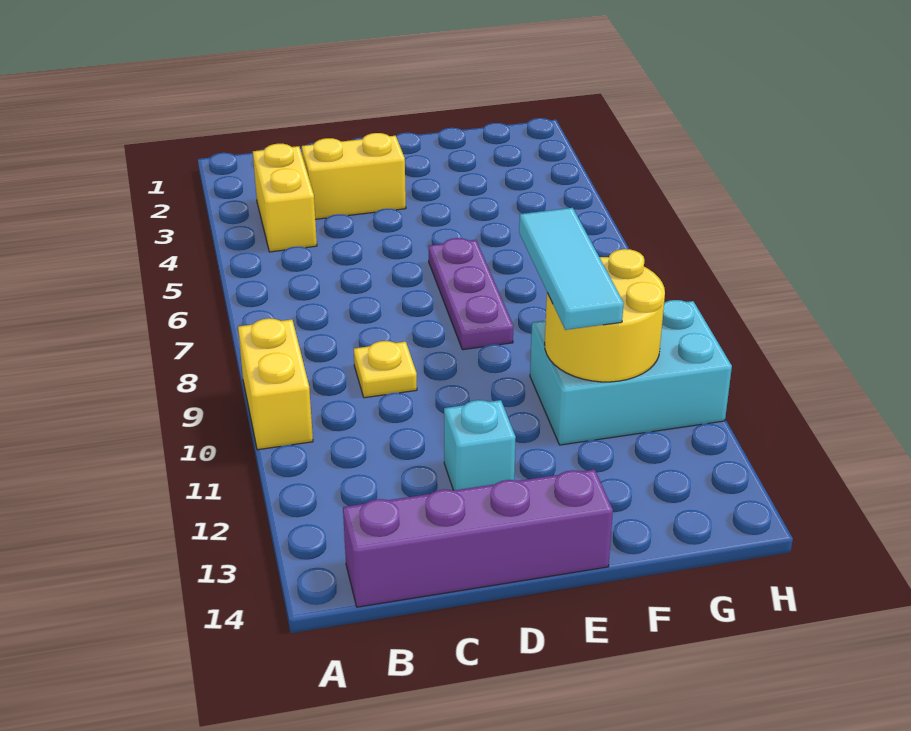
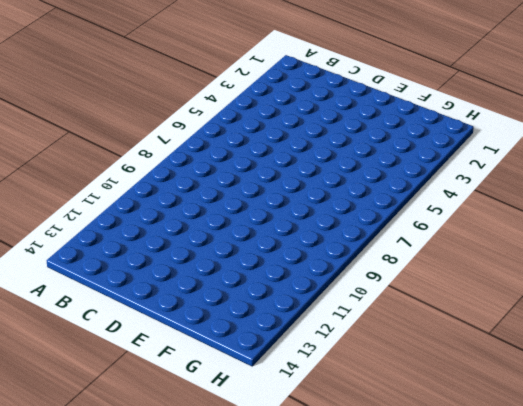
none -> yellow 1x2 brick [238,318,313,450]
none -> yellow 1x2 brick [253,144,317,252]

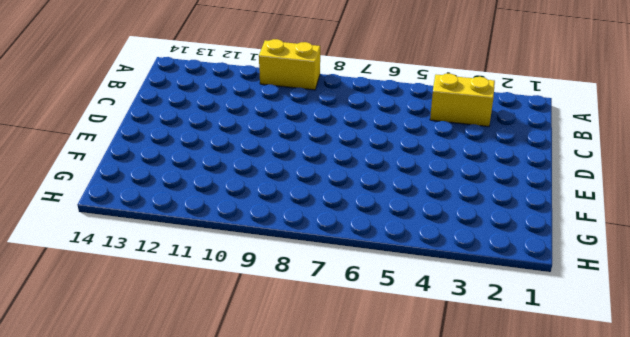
none -> purple 1x4 brick [343,469,613,607]
none -> yellow 1x2 brick [302,133,406,219]

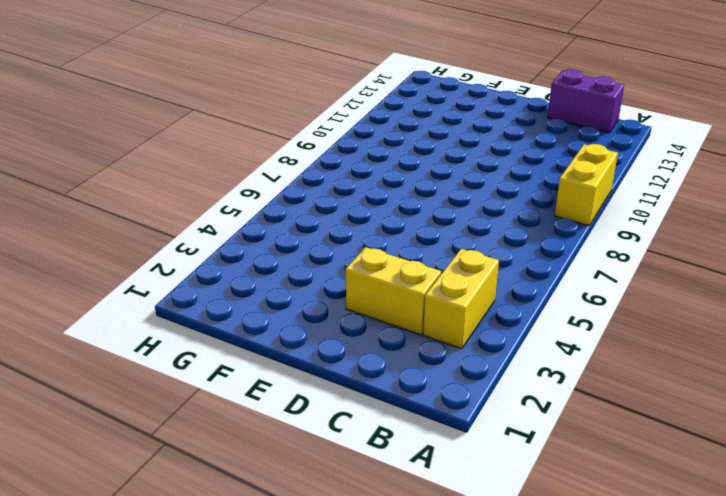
purple 1x2 brick [548,69,624,133] -> purple 1x4 brick [343,469,613,607]
none -> yellow 1x1 plate [354,341,417,398]
none -> cyan 1x1 brick [444,400,516,490]

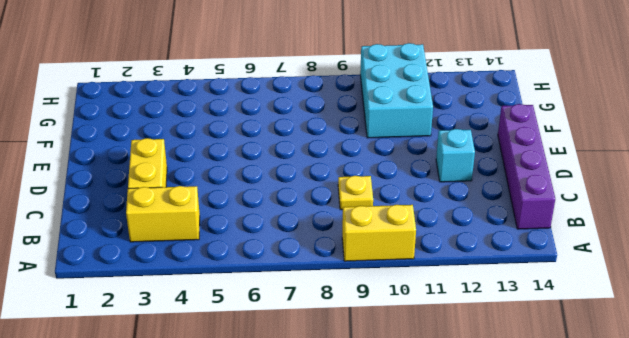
none -> purple 1x3 plate [429,238,513,350]
none -> yellow 2x2 round brick [545,249,665,382]

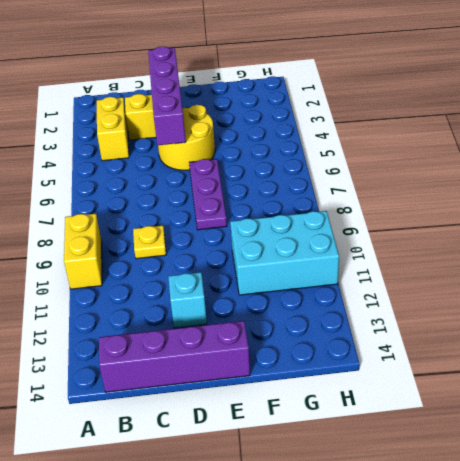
purple 1x4 brick [148,47,186,145] -> none
yellow 2x2 round brick [158,105,215,170] -> yellow 2x2 round brick moved to [545,249,665,382]
none -> cyan 1x3 tile [519,208,624,330]

